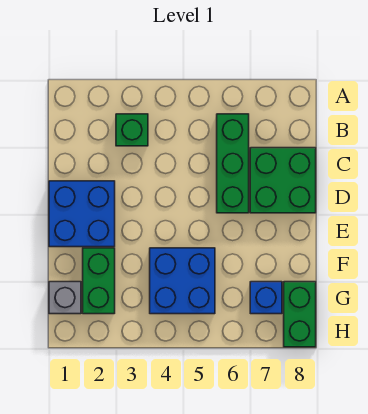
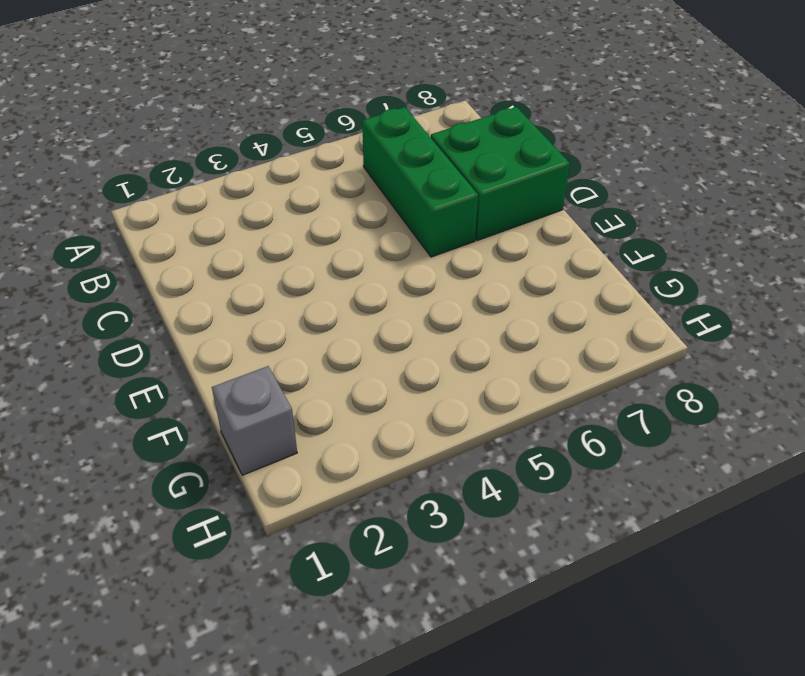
none -> green 1x1 brick [116,114,148,146]
none -> blue 2x2 brick [49,181,115,247]

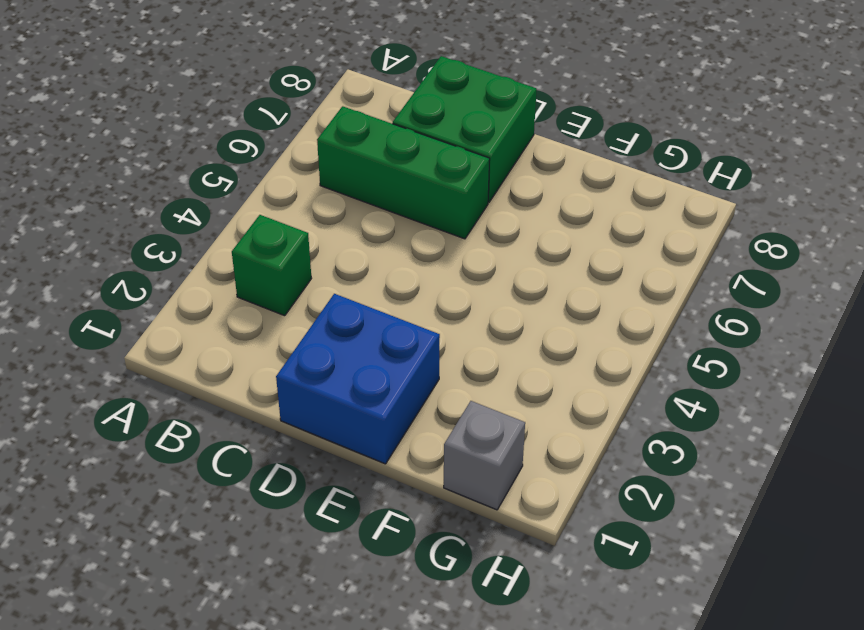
none -> green 1x2 brick [83,248,115,314]
none -> blue 2x2 brick [150,248,215,314]

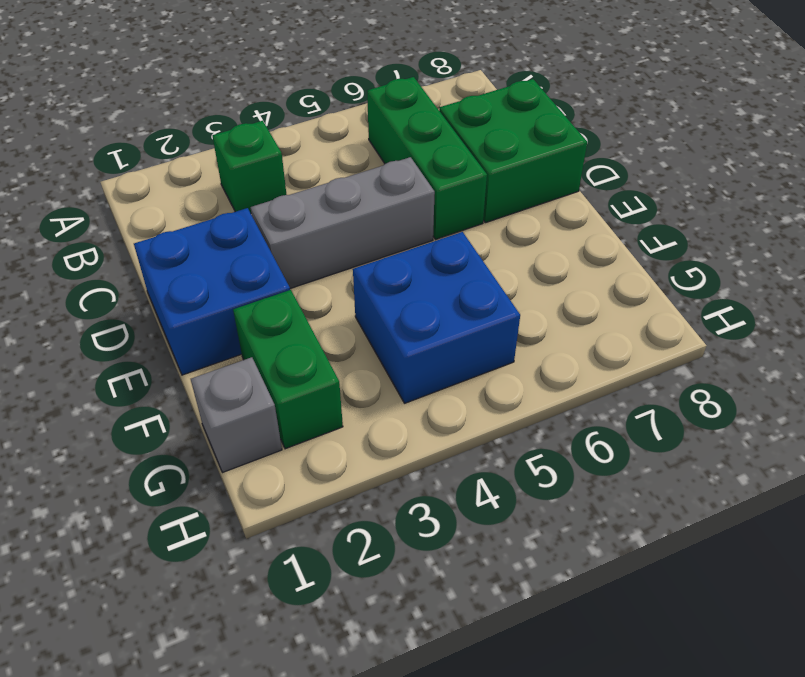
grey 1x3 brick [251,157,435,289] -> none
none -> blue 1x1 brick [250,282,282,314]
none -> green 1x2 brick [284,282,316,347]

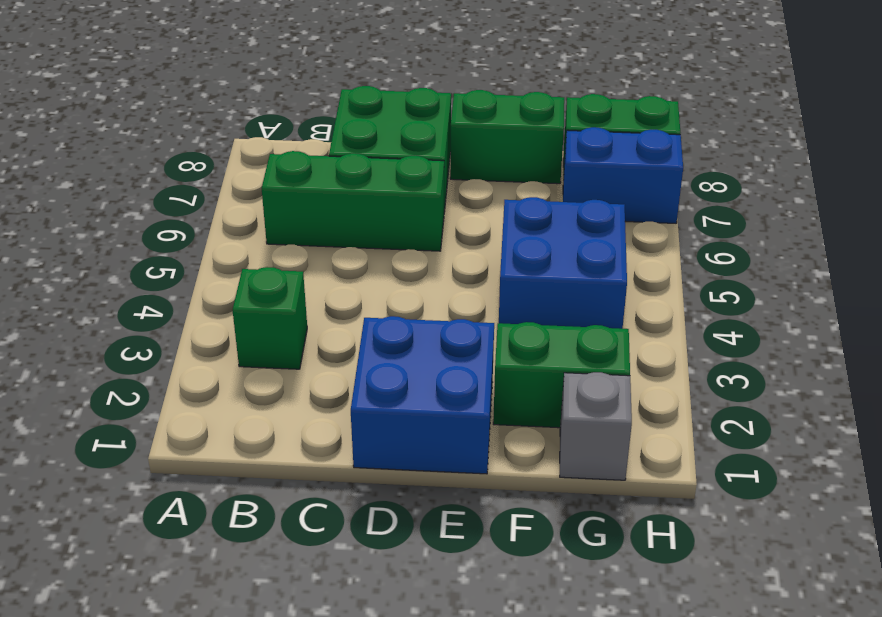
green 1x2 brick [450,90,564,184] -> none
blue 1x2 brick [563,127,683,223] -> blue 1x1 brick [250,282,282,314]

